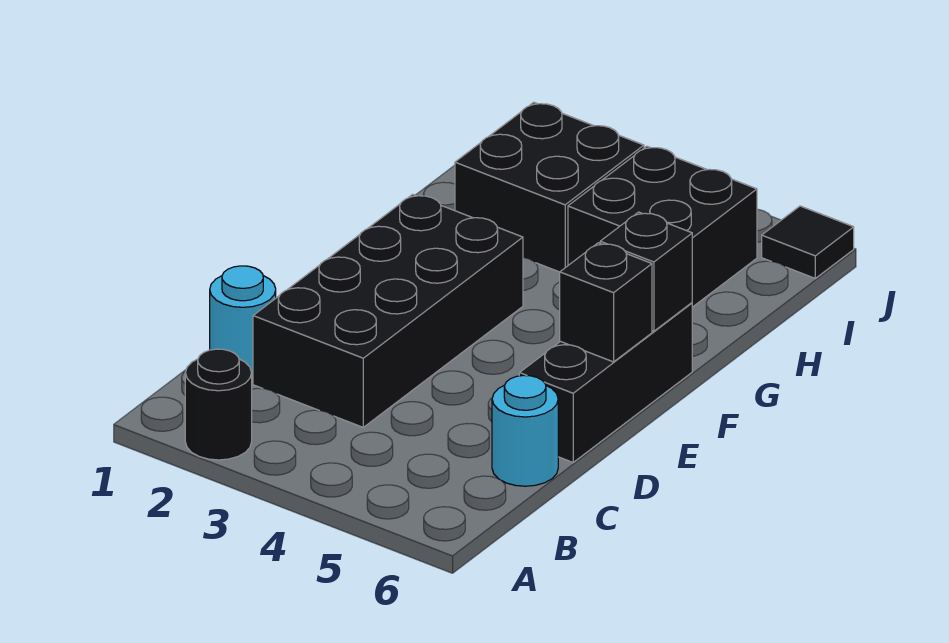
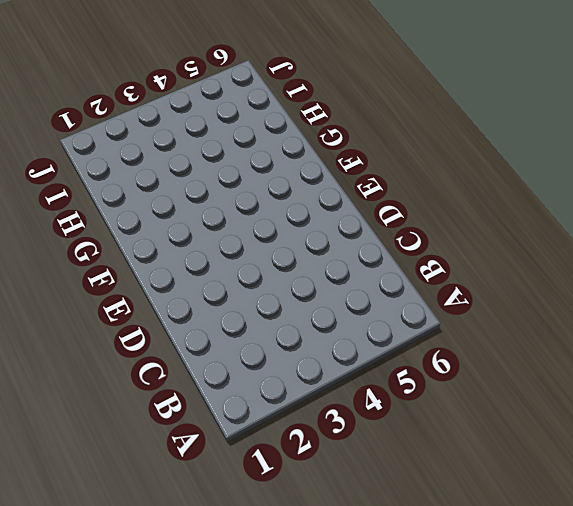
none -> black 1x1 round brick [185,349,252,460]
none -> cyan 1x1 round brick [210,266,276,376]

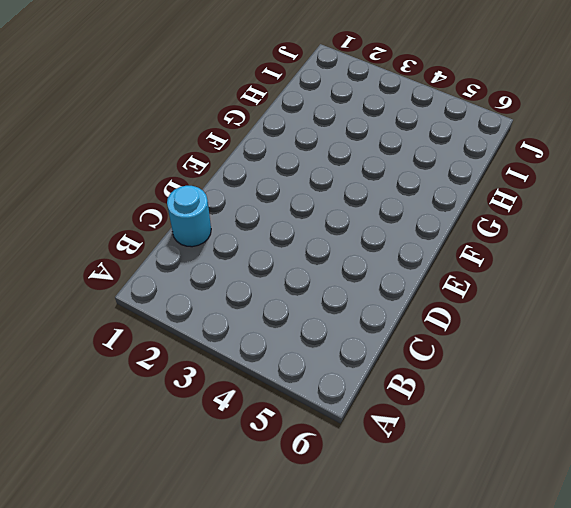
none -> black 1x1 round brick [185,349,252,460]
none -> black 2x4 brick [253,194,523,427]

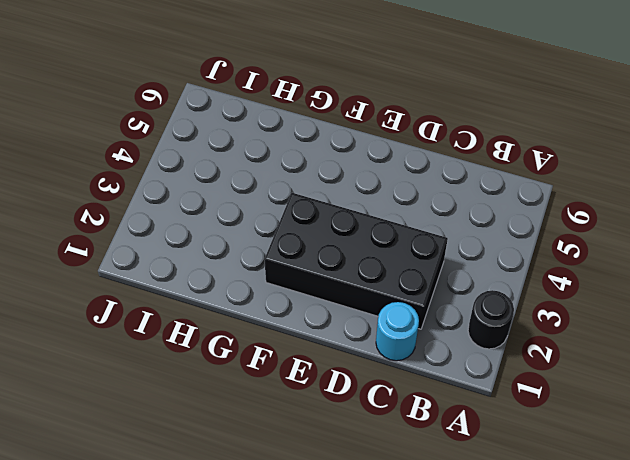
none -> cyan 1x1 round brick [492,375,558,486]
none -> black 1x3 brick [519,303,692,462]

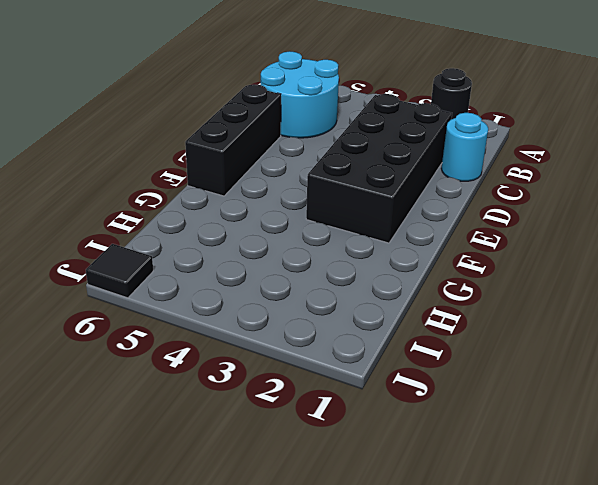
cyan 2x2 round brick [261,51,339,138] -> cyan 1x1 round brick [492,375,558,486]
none -> black 2x2 brick [455,102,644,272]
none -> black 2x2 brick [568,146,757,307]

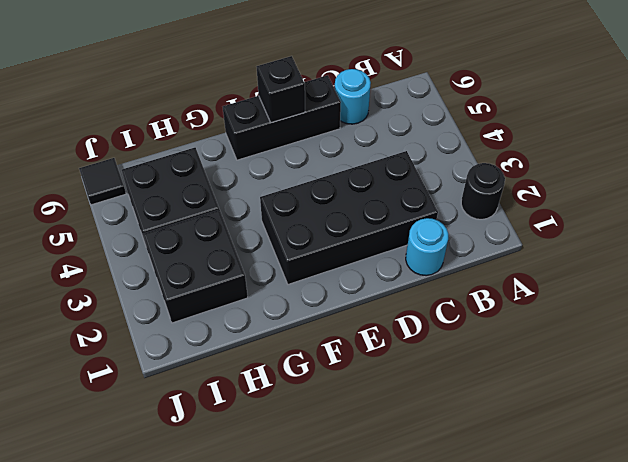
none -> black 1x1 brick [600,212,692,331]

